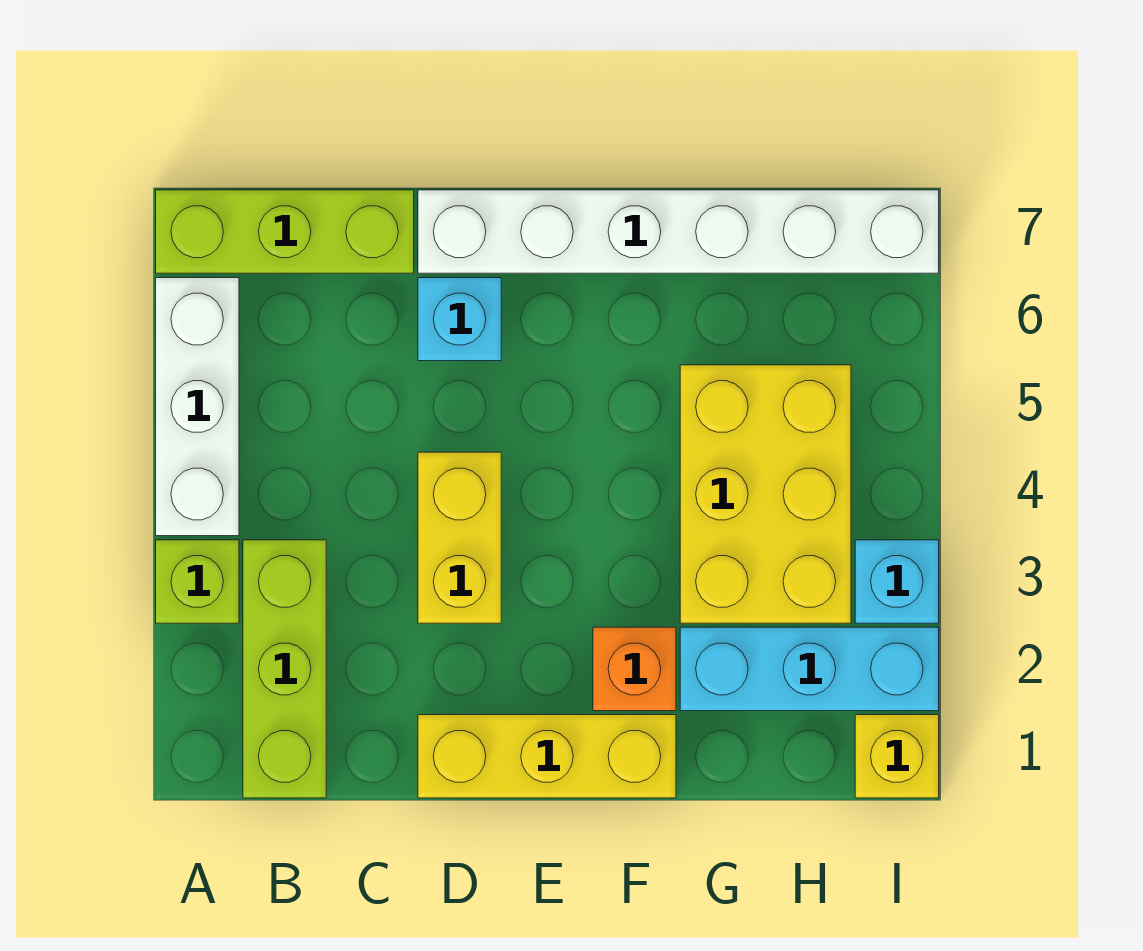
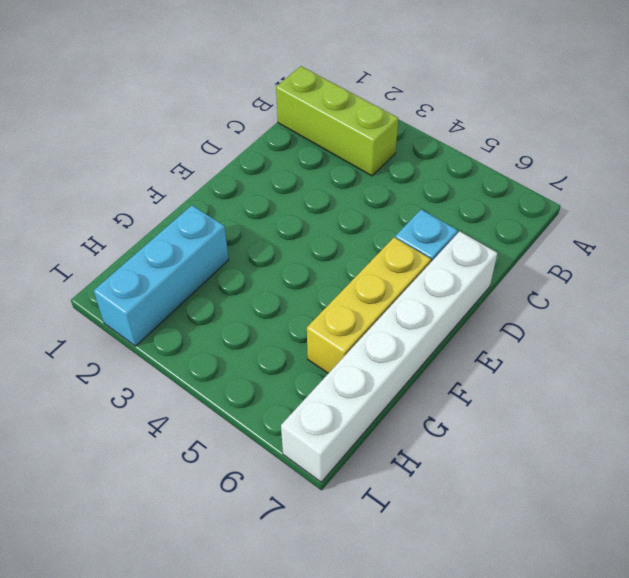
yellow 1x3 brick [307,237,431,373] -> yellow 1x3 brick moved to [418,715,676,798]
none -> lime 1x1 brick [156,540,239,623]
none -> white 1x3 brick [156,278,239,536]
none -> lime 1x3 brick [156,190,414,273]

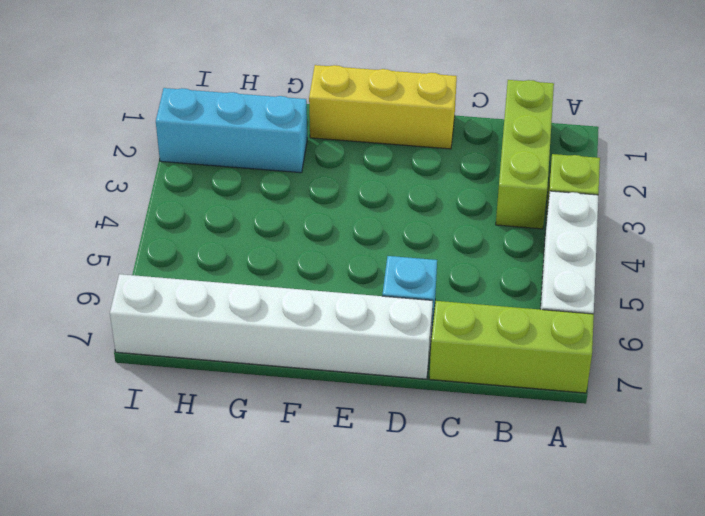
none -> yellow 1x2 brick [418,452,501,623]
none -> orange 1x1 brick [593,627,676,711]
none -> yellow 2x3 brick [680,365,851,623]

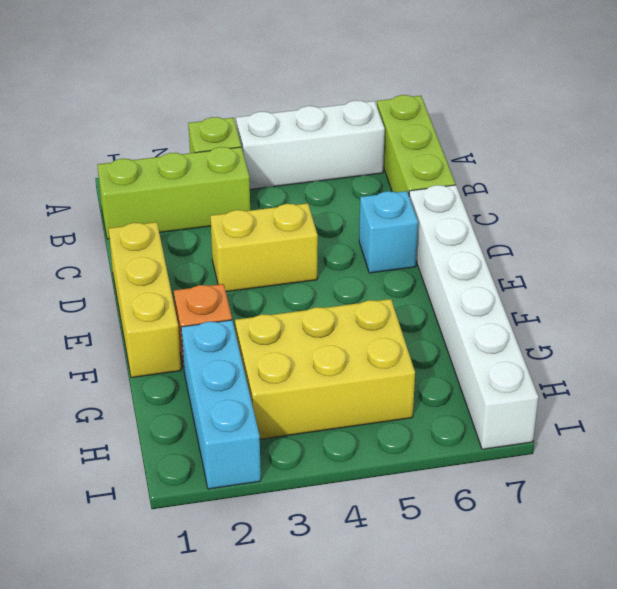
none -> yellow 1x1 brick [855,715,939,798]
none -> cyan 1x1 brick [855,540,939,623]

